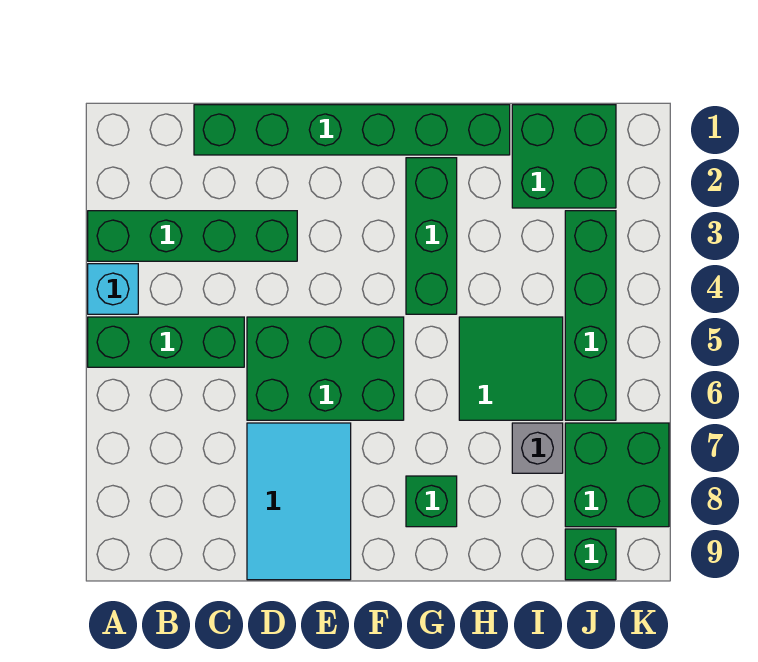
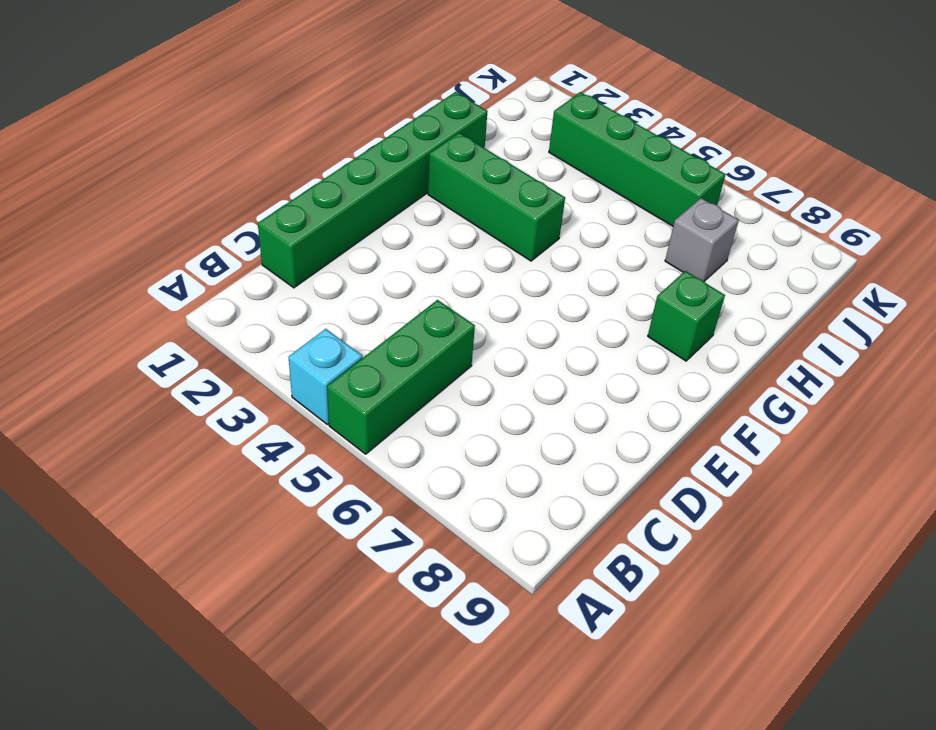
none -> green 1x4 brick [88,211,297,261]
none -> green 2x3 brick [247,317,404,420]
none -> cyan 2x3 tile [247,423,351,580]

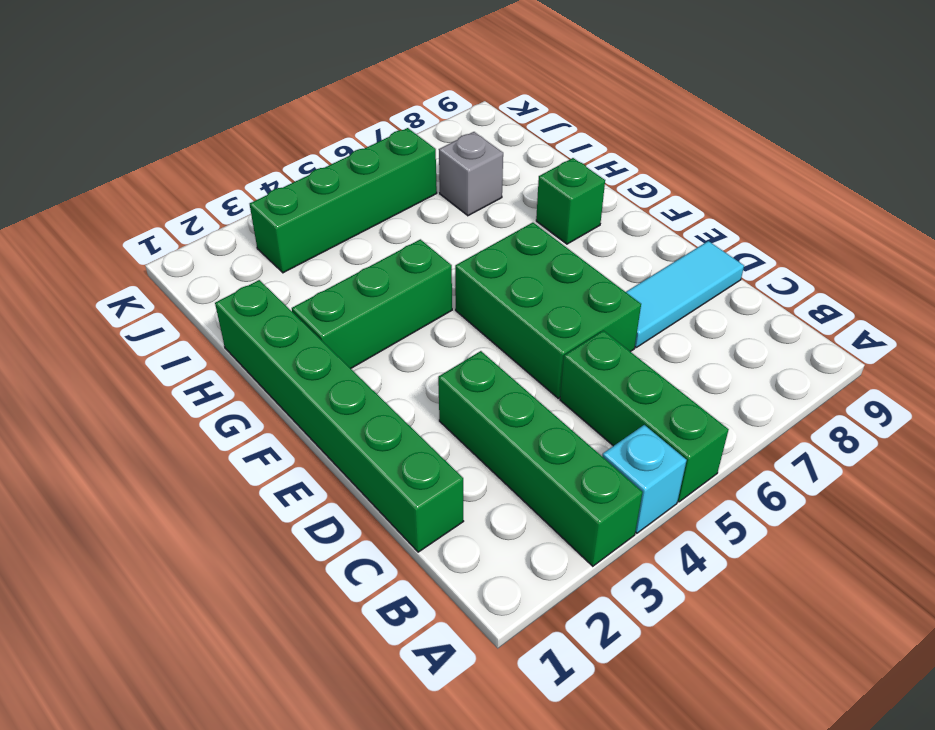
cyan 1x3 tile [626,241,744,347] -> cyan 2x3 tile [247,423,351,580]
none -> green 2x2 tile [459,317,563,420]
none -> green 2x2 brick [512,105,616,208]
none -> green 2x2 brick [565,423,669,527]

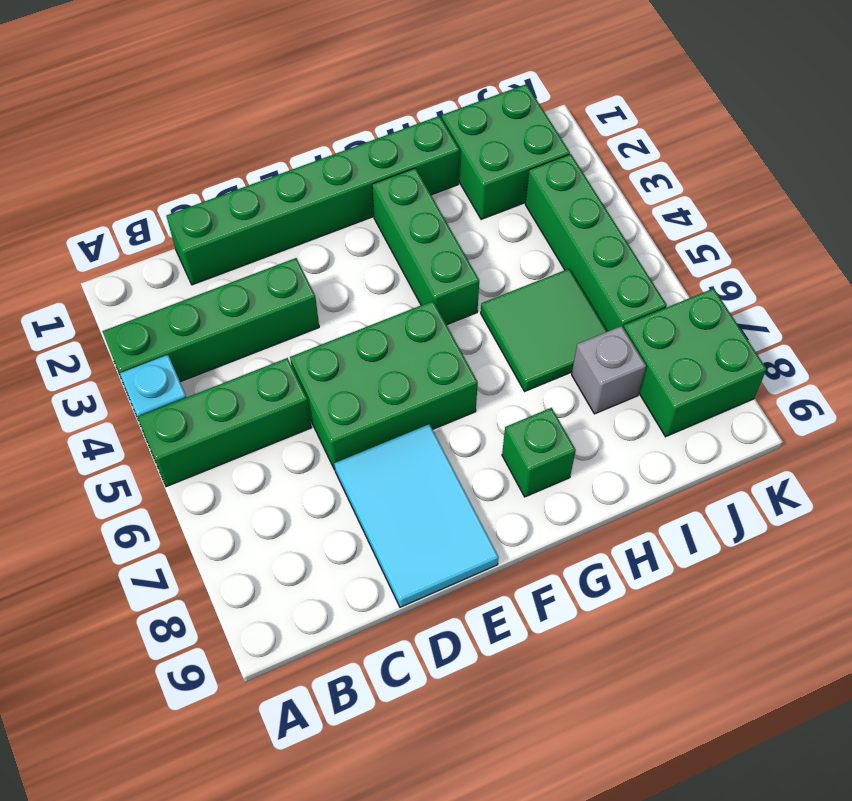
none -> green 1x1 brick [565,529,616,580]

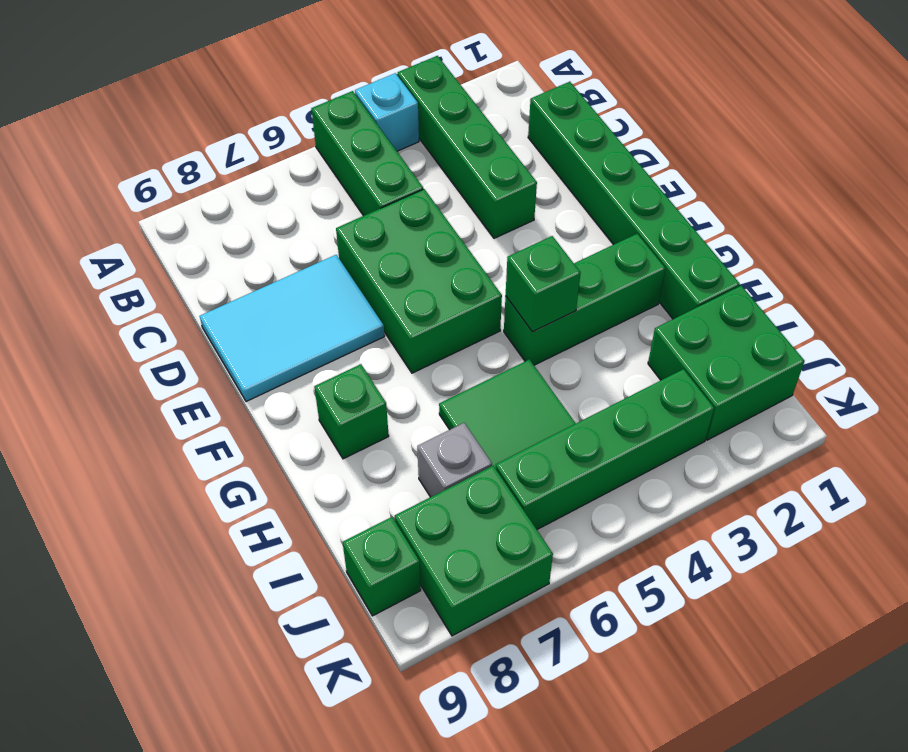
green 1x1 brick [506,236,581,332] -> none

